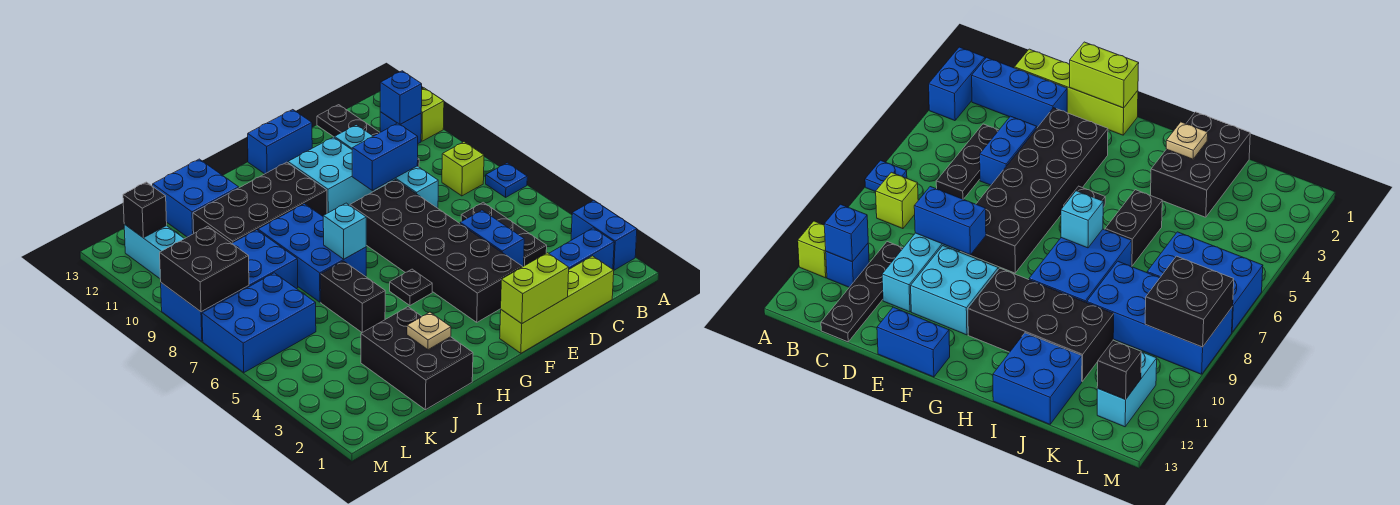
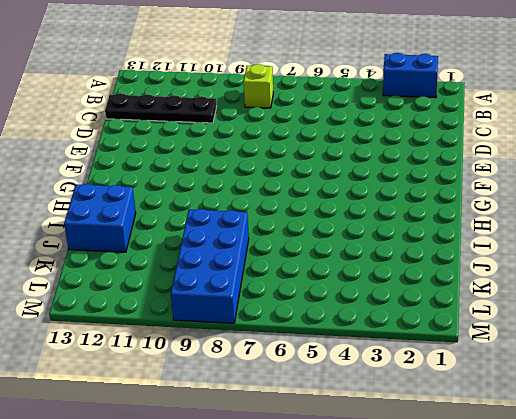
none -> blue 1x1 plate [486,163,527,197]
none -> lime 1x1 brick [421,88,444,141]
none -> blue 1x3 brick [549,228,614,269]
none -> blue 1x1 brick [380,112,421,143]

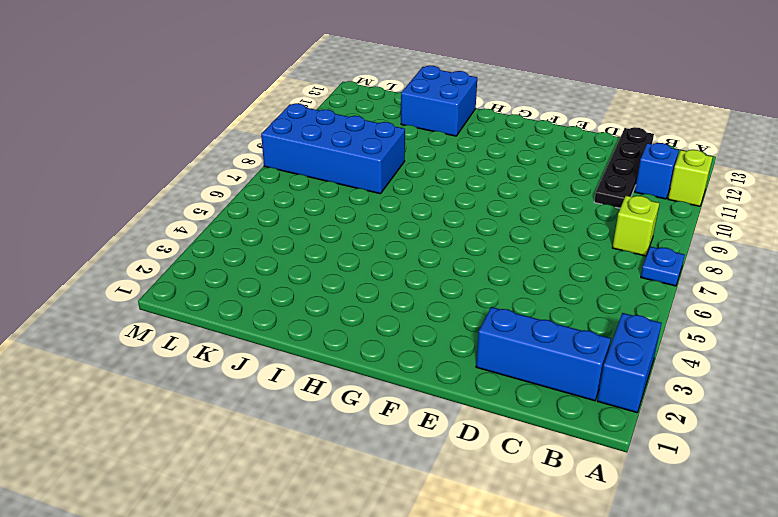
none -> lime 1x4 brick [500,256,614,353]
none -> black 1x3 plate [461,202,547,266]
none -> blue 1x2 brick [460,210,524,266]
none -> cyan 1x4 brick [334,125,438,208]

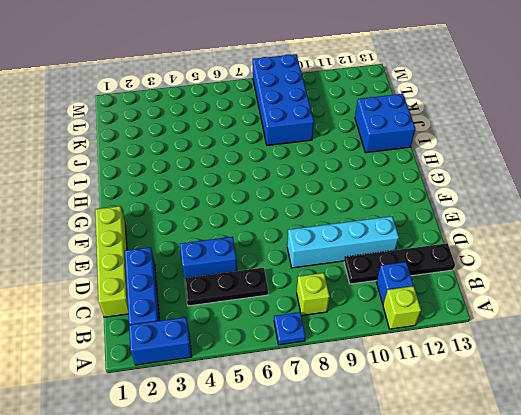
none -> black 2x6 brick [350,180,523,322]
none -> cyan 2x2 brick [288,137,373,213]
none -> blue 1x2 brick [248,110,312,174]
none -> black 1x1 plate [390,269,432,305]

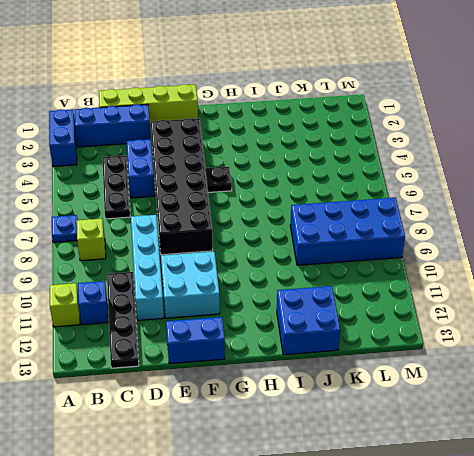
none -> black 2x4 brick [193,162,327,243]
none -> blue 2x3 brick [258,204,366,302]
none -> black 2x3 brick [361,307,473,410]
none -> black 1x2 brick [321,261,385,332]

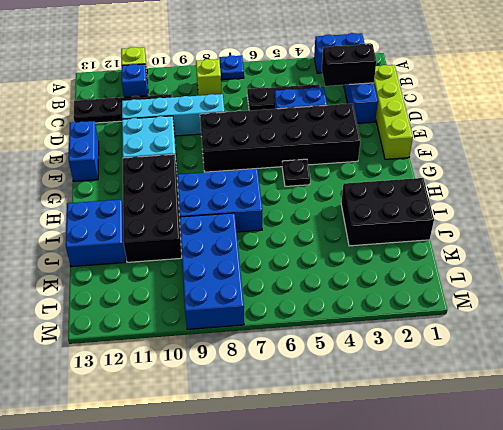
black 1x2 brick [322,44,376,86] -> black 1x2 brick moved to [321,261,385,332]
none -> blue 2x3 brick [202,273,316,373]
none -> cyan 1x2 brick [124,224,184,279]
none -> blue 1x1 brick [380,71,422,124]
none -> blue 1x2 brick [352,123,418,190]

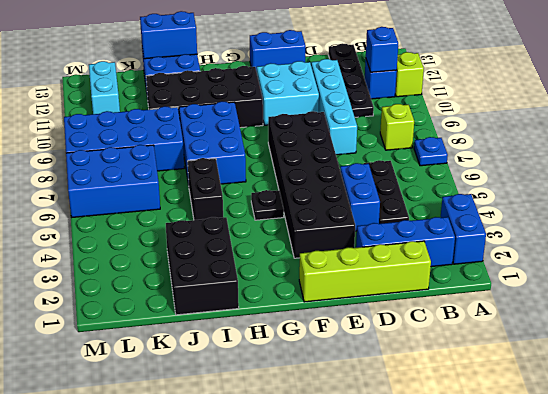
blue 1x2 brick [140,11,197,59] -> blue 1x2 brick moved to [352,123,418,190]
none -> lime 1x2 brick [501,253,569,324]
none -> cyan 1x1 brick [323,203,366,259]
none -> tan 1x1 plate [407,312,451,350]
none -> black 2x2 brick [160,226,249,312]

